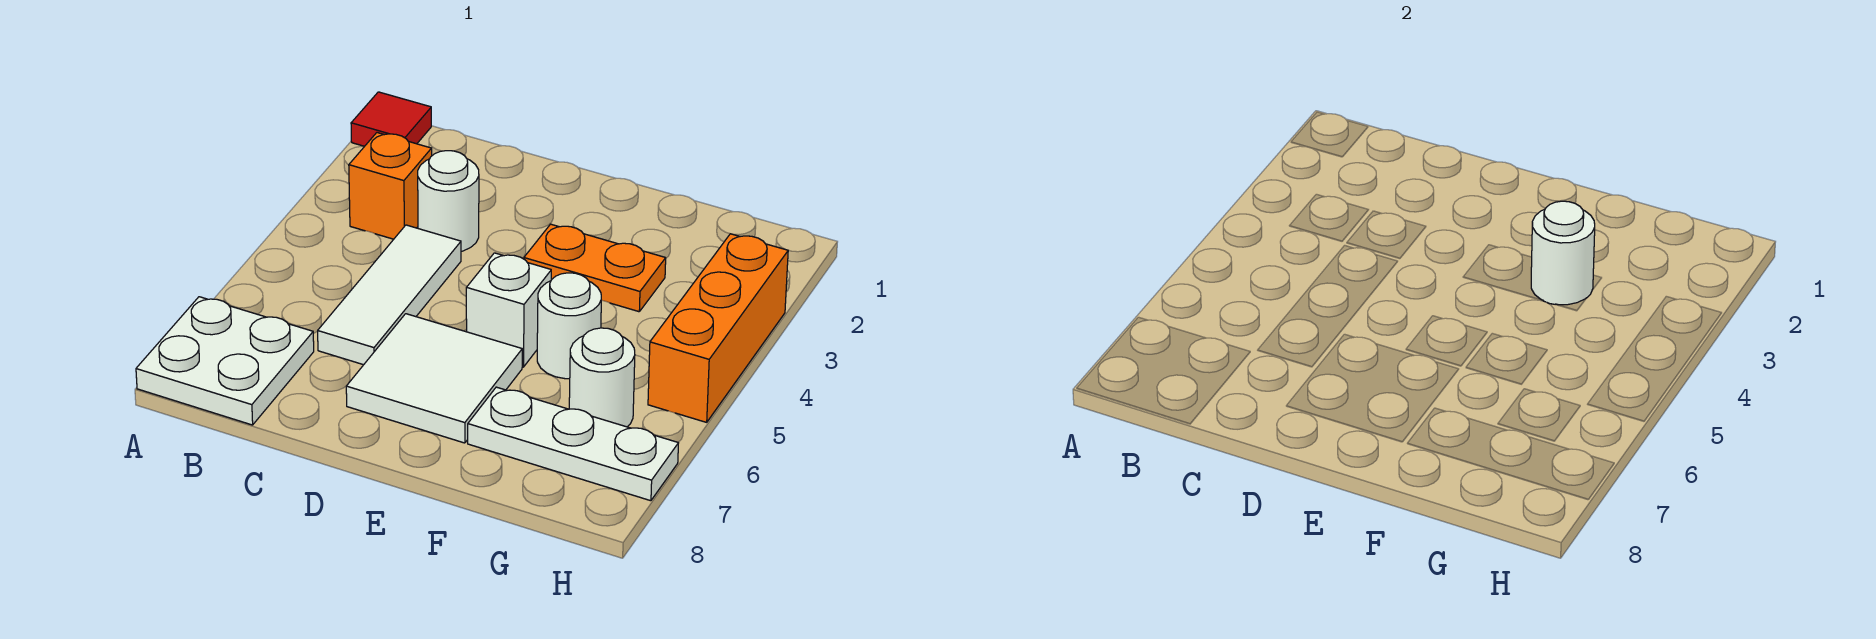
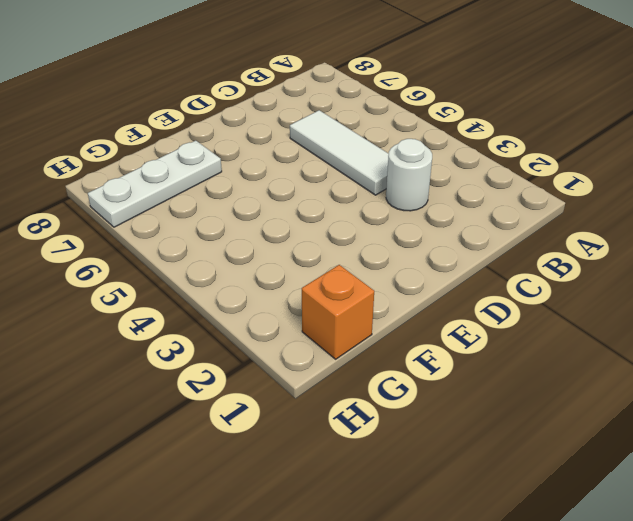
orange 1x1 brick [302,265,374,359] -> orange 1x1 brick moved to [349,133,432,239]
none -> red 1x1 tile [351,92,431,146]
none -> white 2x2 plate [136,297,314,425]
none -> white 2x2 tile [346,314,522,443]

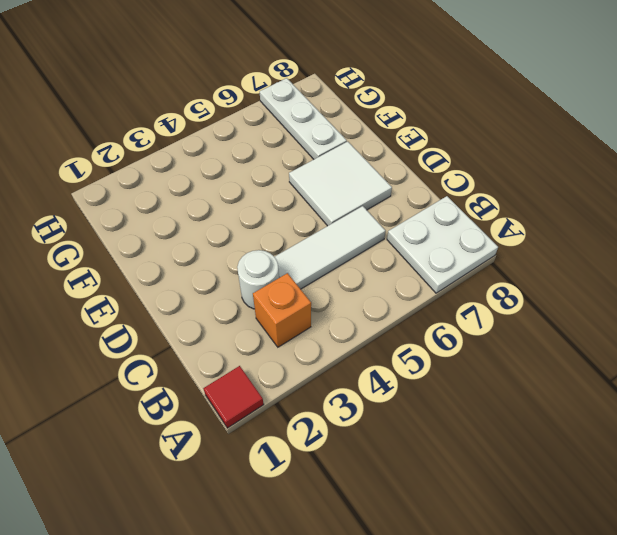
none -> orange 1x2 plate [524,224,666,312]
none -> white 1x1 brick [466,253,551,367]
none -> white 1x1 round brick [537,273,601,379]

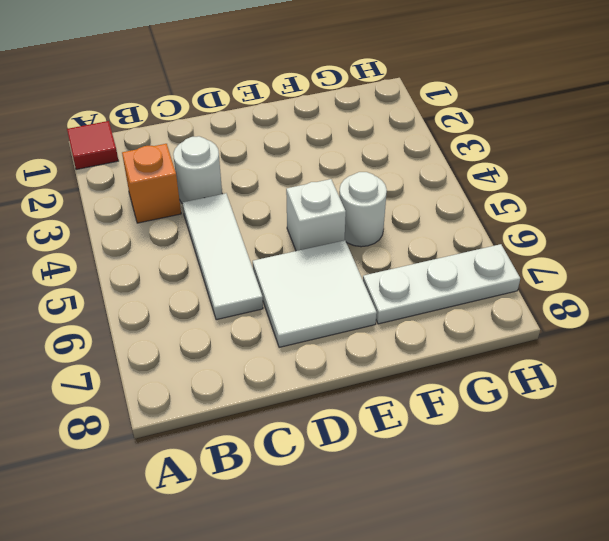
none -> white 2x2 plate [136,297,314,425]
none -> orange 1x2 plate [524,224,666,312]
none -> white 1x1 round brick [569,328,635,427]

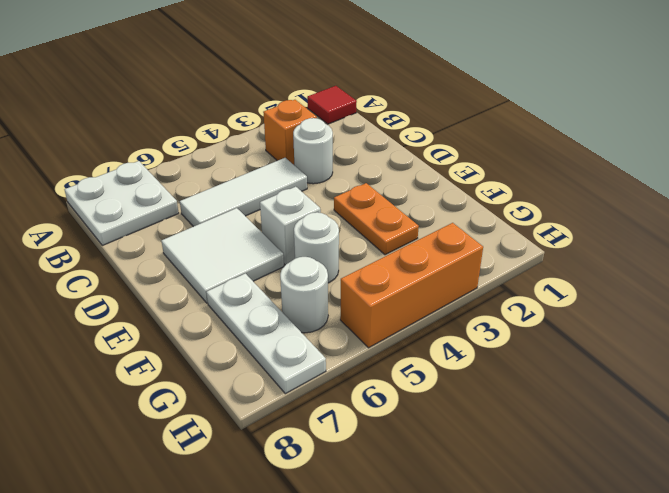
none -> white 1x1 round brick [1531,201,1595,305]

